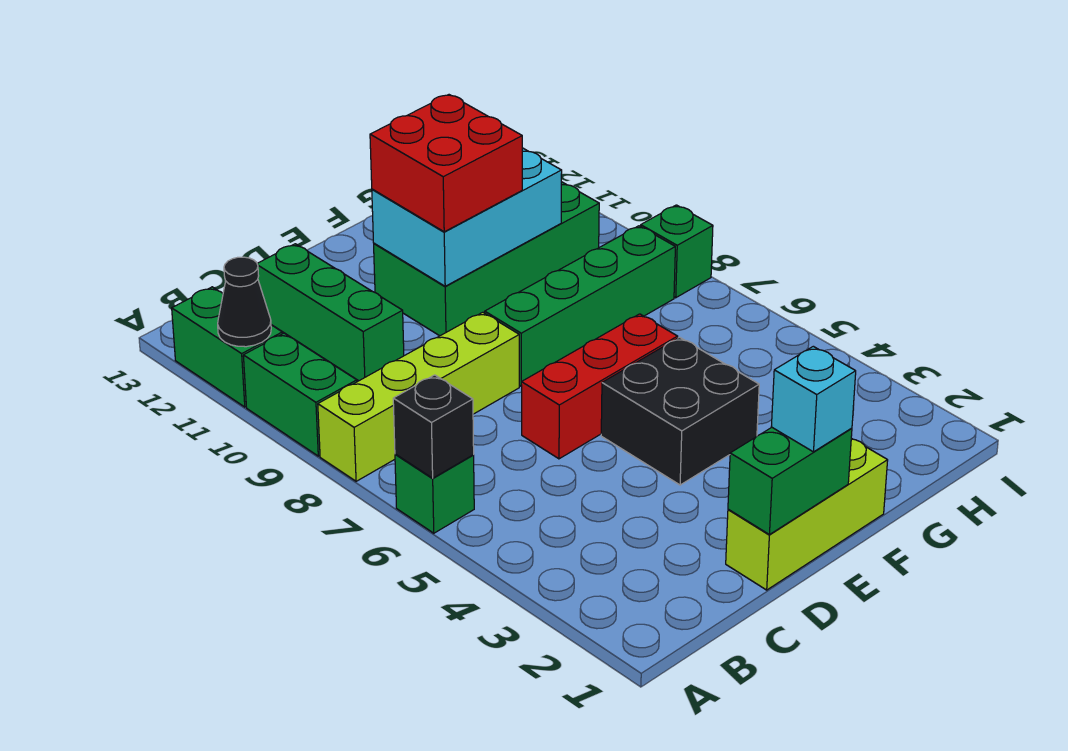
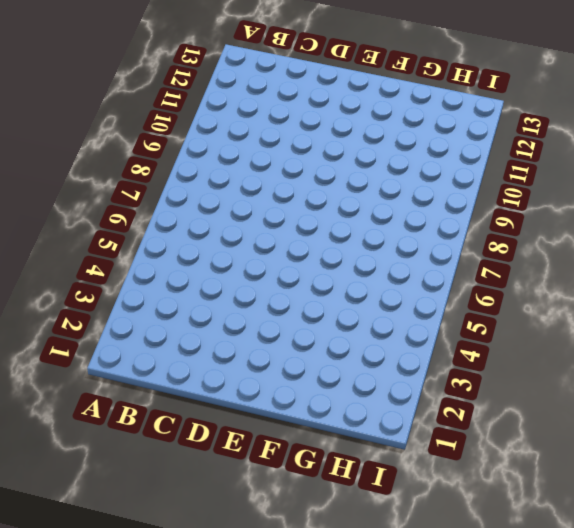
none -> green 1x1 brick [395,454,474,533]
none -> lime 1x4 brick [318,312,519,481]
none -> green 1x2 brick [243,333,357,456]

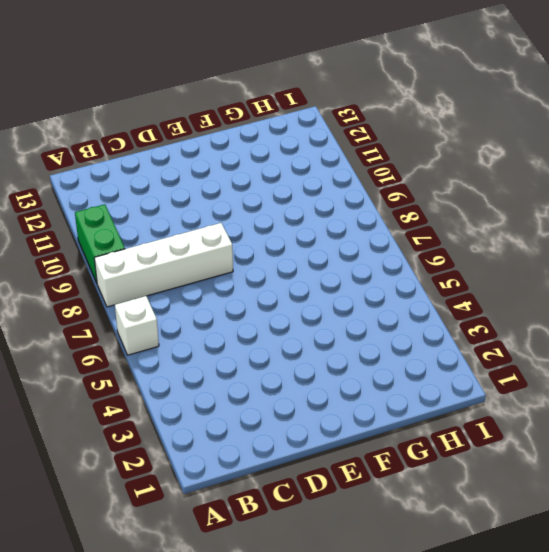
white 1x1 brick [115,296,159,355] -> green 1x1 brick [395,454,474,533]
white 1x4 brick [94,223,233,307] -> lime 1x4 brick [318,312,519,481]
none -> green 1x2 brick [172,287,282,407]
none -> green 1x3 brick [257,244,404,381]
none -> lime 1x3 brick [726,438,888,590]

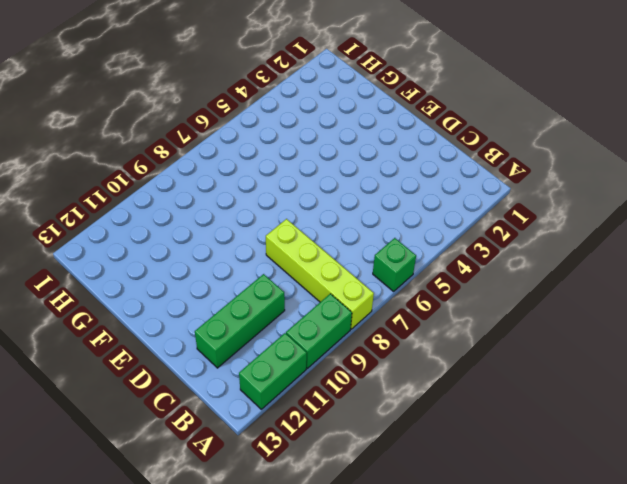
none -> lime 1x3 brick [726,438,888,590]
none -> red 1x3 brick [521,314,678,459]
none -> black 2x2 brick [601,337,759,485]

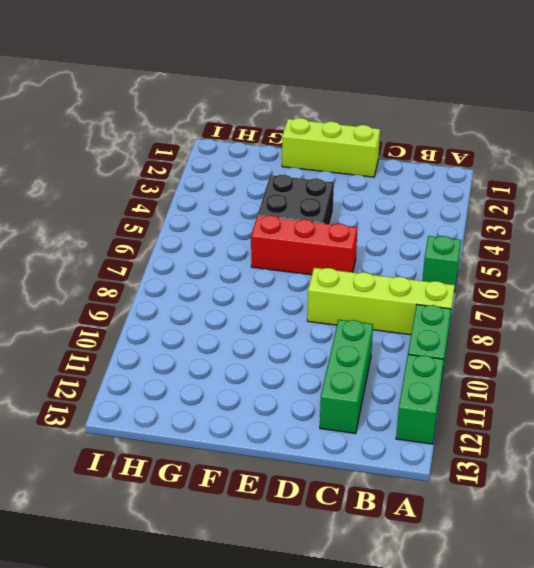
none -> green 1x4 brick [485,226,675,386]
none -> green 2x4 brick [374,182,599,336]
none -> green 1x1 brick [641,205,713,298]

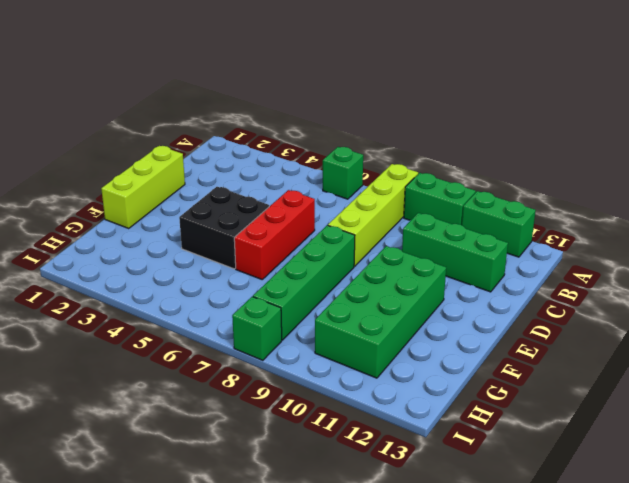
none -> black 1x1 brick [393,375,474,478]
none -> black 1x1 cone [218,257,271,347]
none -> green 1x2 brick [728,428,852,535]

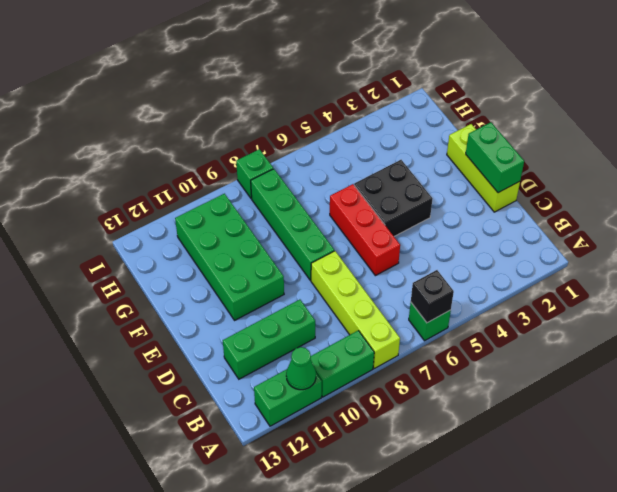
green 1x1 cone [286,347,316,390] -> black 1x1 cone [218,257,271,347]
none -> cyan 2x3 brick [372,148,562,286]
none -> cyan 1x1 brick [771,346,856,452]
none -> red 2x2 brick [370,95,522,232]

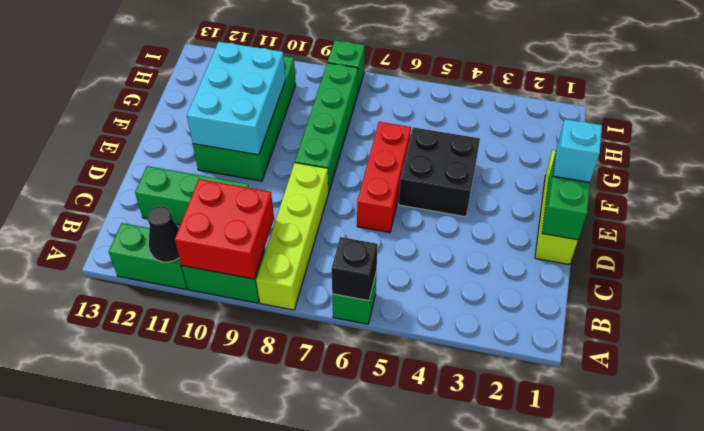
red 2x2 brick [175,179,274,279] -> red 2x2 brick moved to [370,95,522,232]

